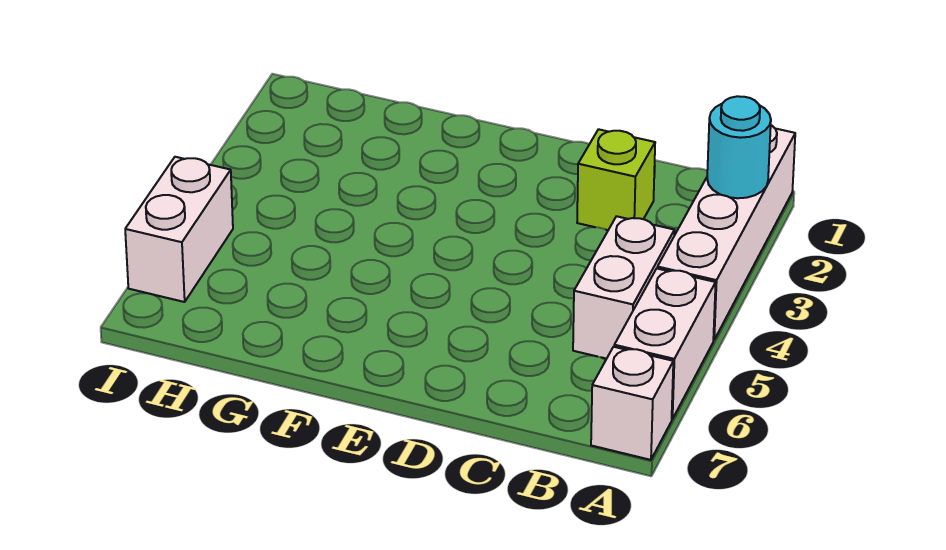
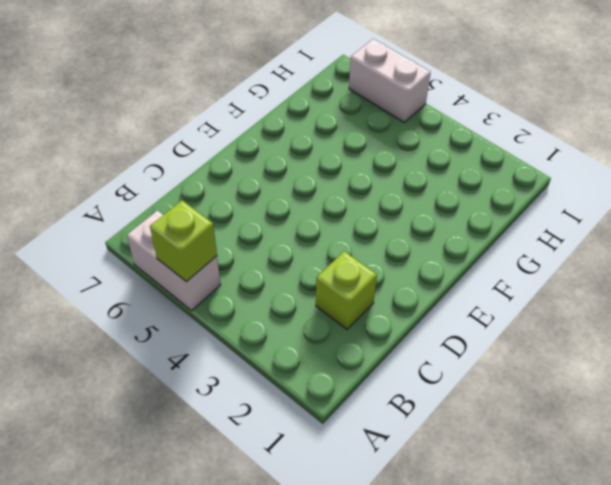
lime 1x1 brick [150,200,217,282] -> none
none -> white 1x4 brick [657,125,795,340]
none -> white 1x1 brick [591,347,673,460]

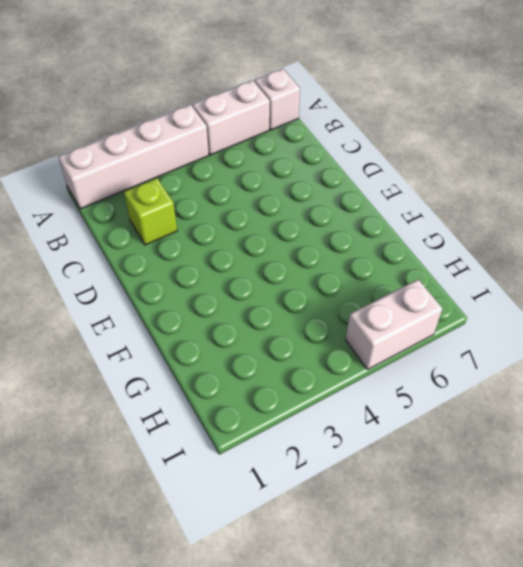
none -> white 1x2 brick [573,216,675,359]
none -> cyan 1x1 round brick [707,96,771,198]

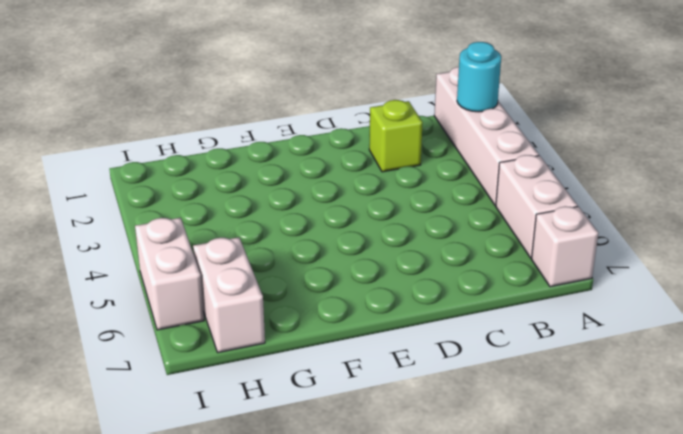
white 1x2 brick [193,237,265,352] -> white 1x2 brick moved to [573,216,675,359]

